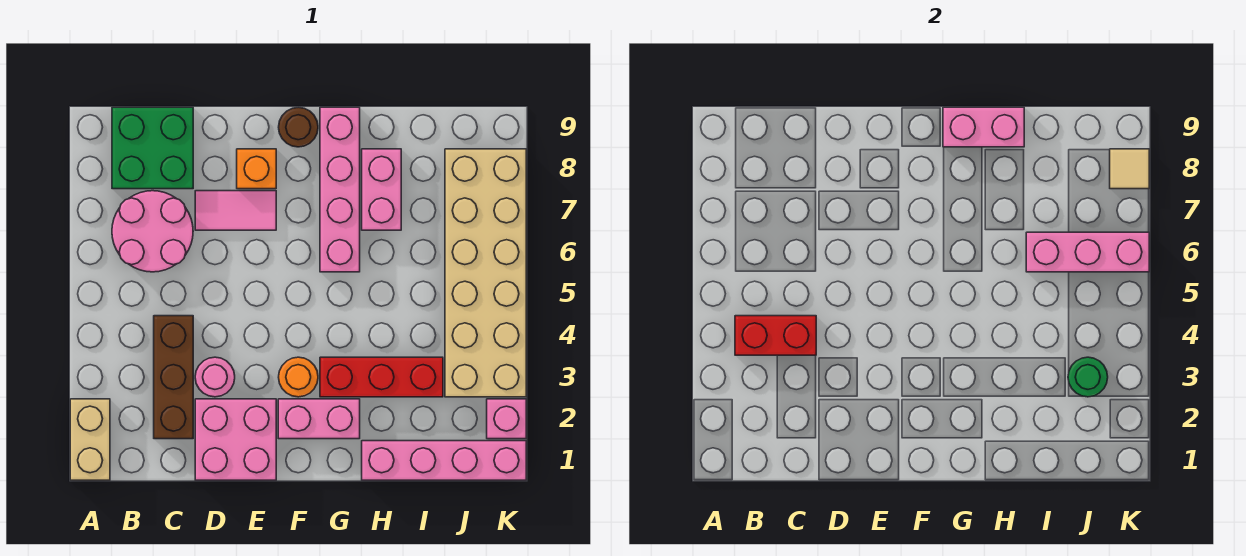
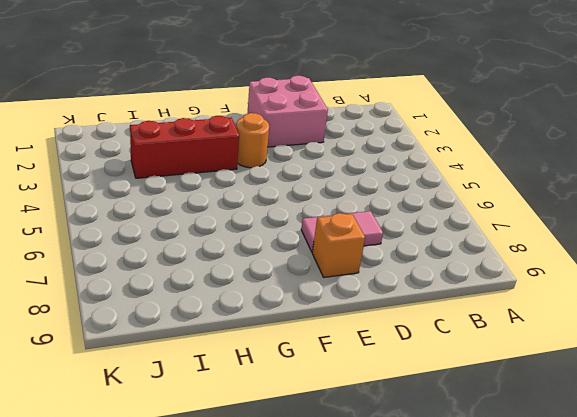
none -> tan 1x2 brick [70,399,110,480]
none -> pink 2x2 round brick [112,191,193,272]
none -> green 2x2 brick [112,107,193,189]

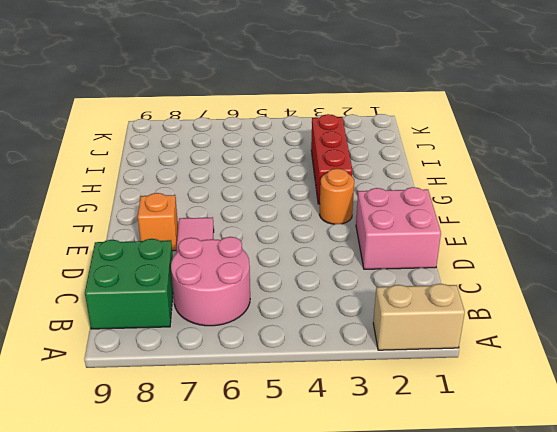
none -> brown 1x3 brick [154,316,193,439]
none -> pink 1x1 round brick [195,357,235,397]
none -> pink 1x2 brick [278,399,360,439]

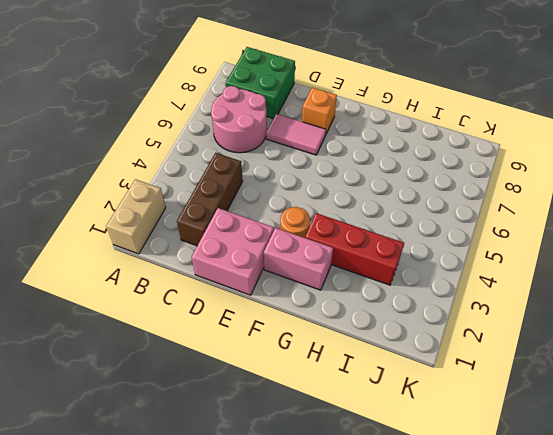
none -> pink 1x1 round brick [195,357,235,397]
none -> brown 1x1 round brick [279,107,318,147]
none -> pink 1x4 brick [320,107,360,272]

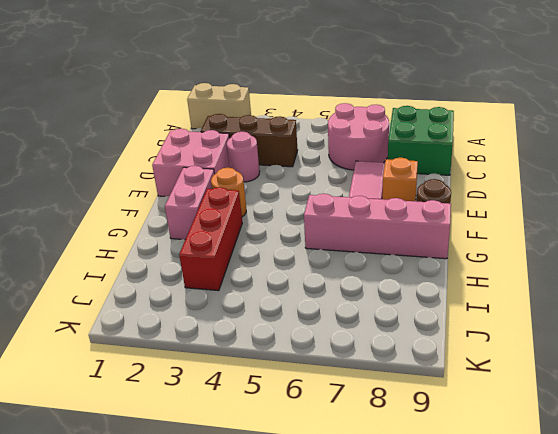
none -> pink 1x4 brick [362,441,526,480]
none -> pink 1x2 brick [362,149,401,230]
none -> tan 2x6 brick [445,149,526,397]

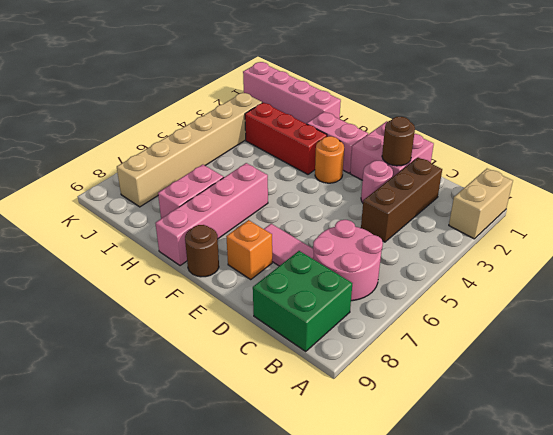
brown 1x1 round brick [382,117,415,166] -> none
tan 1x6 brick [117,92,262,207] -> tan 2x6 brick [445,149,526,397]
none -> pink 1x1 brick [487,399,526,439]
none -> red 1x2 brick [735,316,816,355]
none -> pink 1x2 brick [943,107,1024,147]

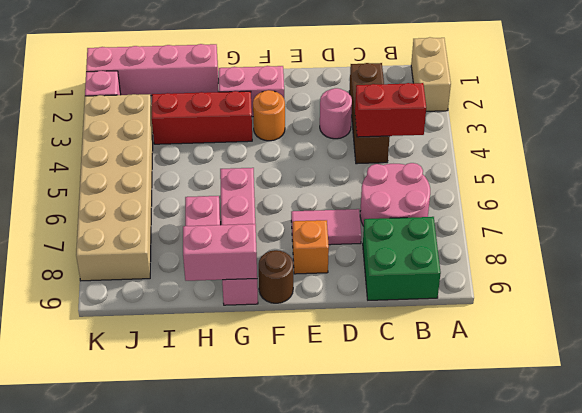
none -> pink 2x2 brick [195,399,276,480]
none -> pink 1x3 brick [1026,232,1149,272]
none -> green 1x1 round brick [1068,357,1108,397]

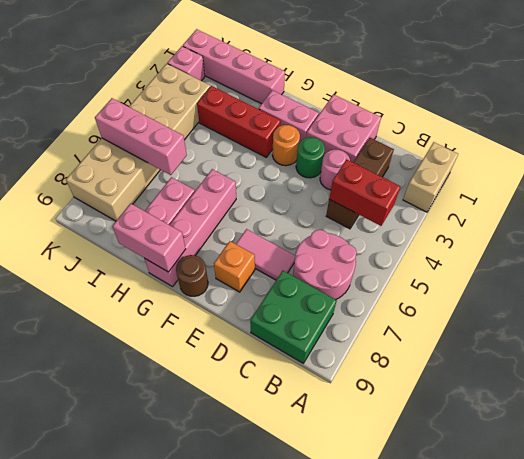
green 1x1 round brick [296,137,325,178] -> green 1x1 round brick moved to [1068,357,1108,397]
none -> tan 1x1 tile [1110,149,1149,189]

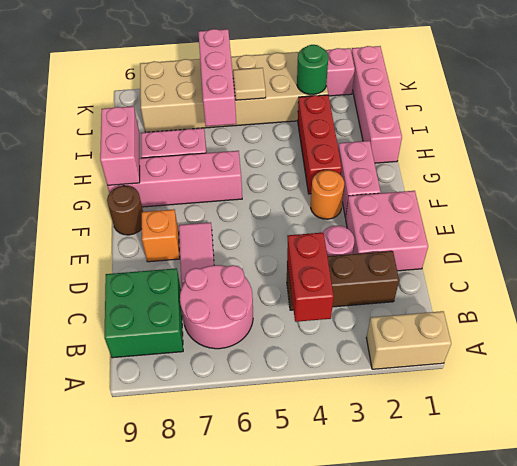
tan 1x1 tile [233,68,266,100] -> tan 1x1 tile moved to [1110,149,1149,189]

